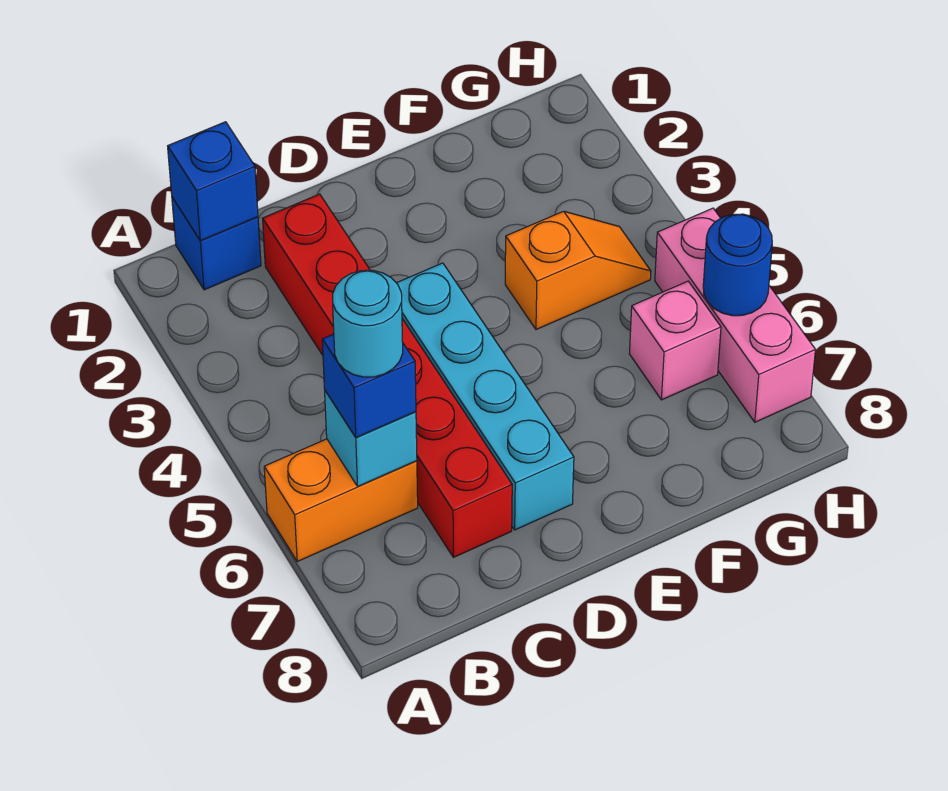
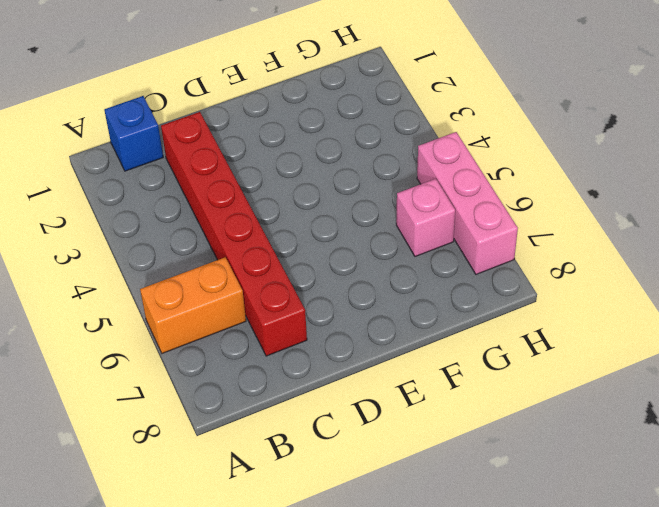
none -> cyan 1x4 brick [397,263,574,530]
none -> orange 1x2 slope [505,211,651,330]
none -> blue 1x1 brick [168,122,258,241]

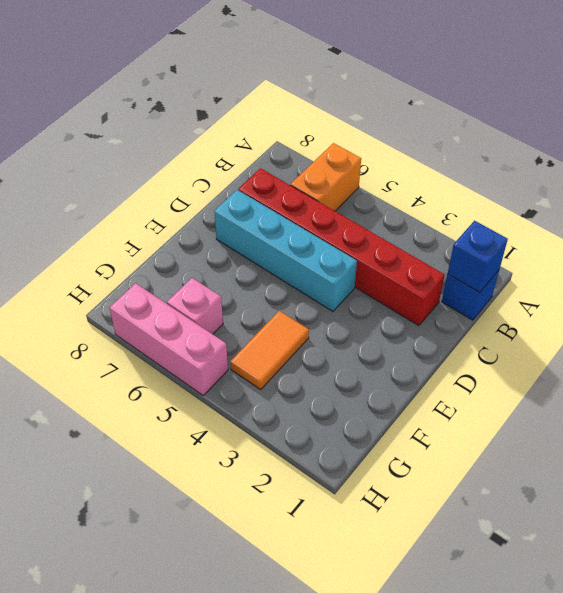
orange 1x2 tile [230,311,309,389] -> orange 1x2 slope [505,211,651,330]
none -> cyan 1x1 brick [325,391,417,486]
none -> blue 1x1 round brick [703,214,772,316]
none -> blue 1x1 brick [322,334,416,437]

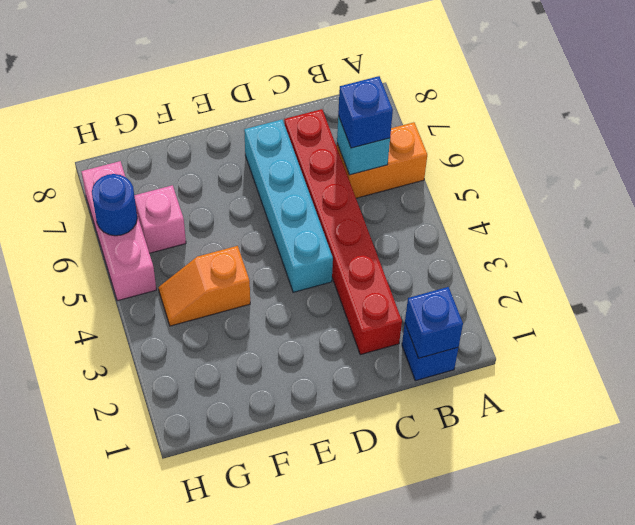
none -> cyan 1x1 round brick [333,270,403,377]

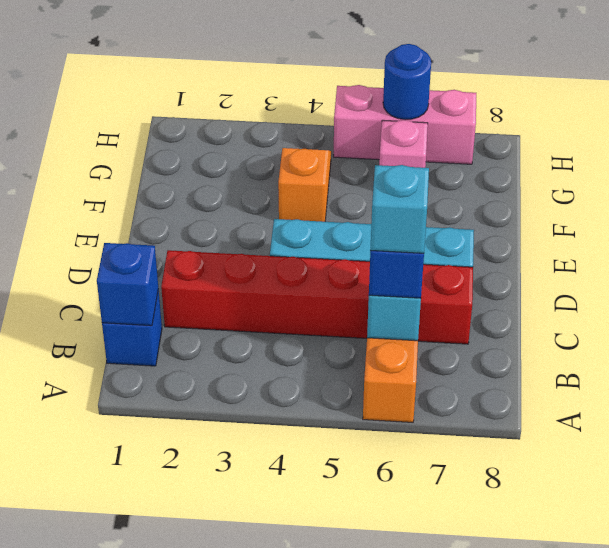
cyan 1x1 brick [370,165,429,253] -> cyan 1x1 round brick [333,270,403,377]

